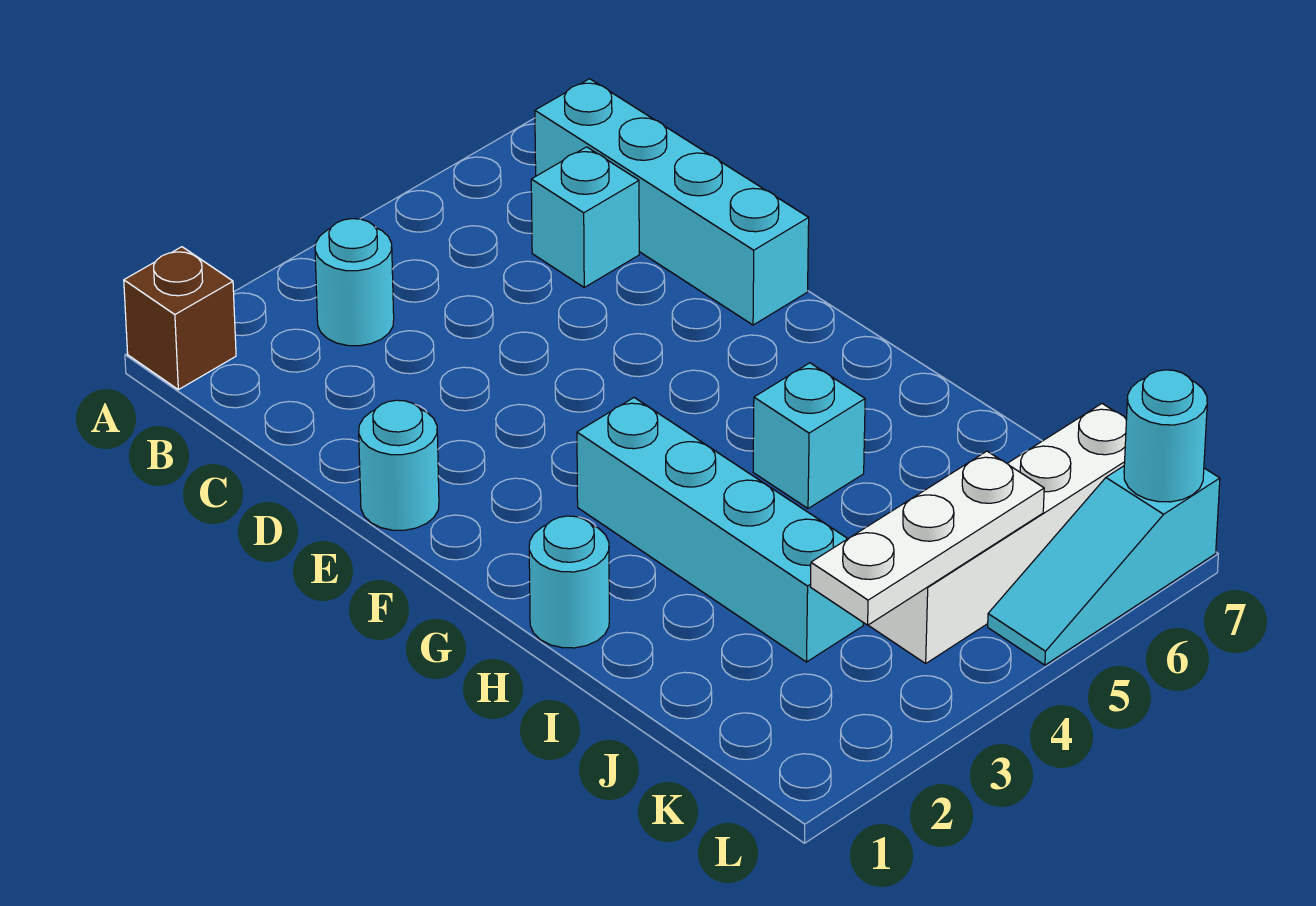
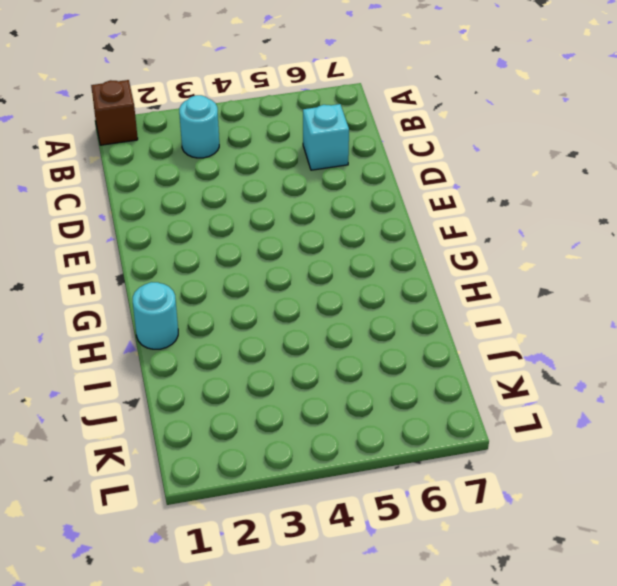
none -> cyan 1x4 brick [535,79,809,325]
none -> cyan 1x1 round brick [359,400,439,530]
none -> cyan 1x4 brick [577,398,863,662]

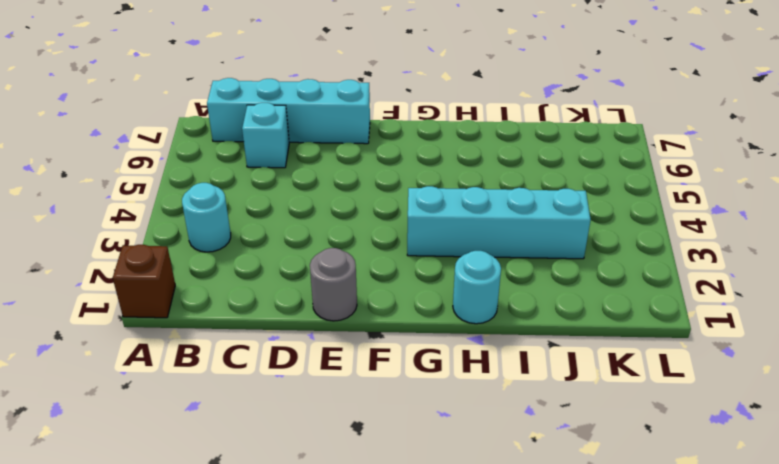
grey 1x1 round brick [310,248,357,321] -> cyan 1x1 round brick [359,400,439,530]
none -> cyan 1x1 brick [753,363,865,508]
none -> white 1x4 brick [869,404,1127,663]
none -> cyan 1x3 slope [988,466,1220,665]

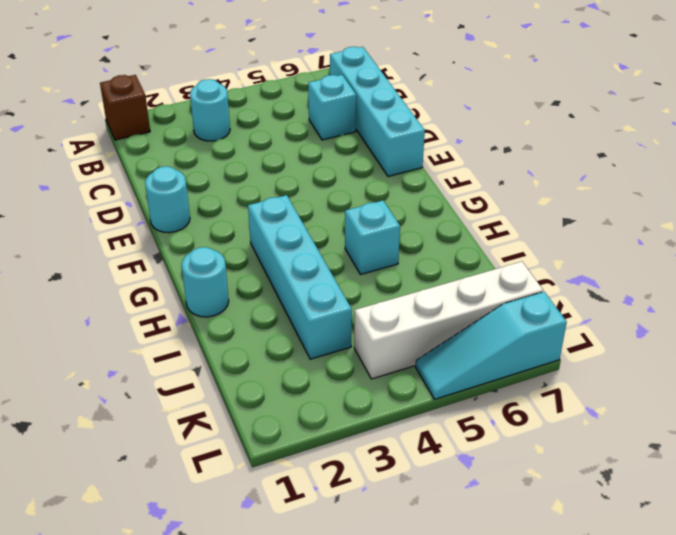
none -> white 1x3 plate [810,451,1044,625]
none -> cyan 1x1 round brick [1124,370,1207,502]

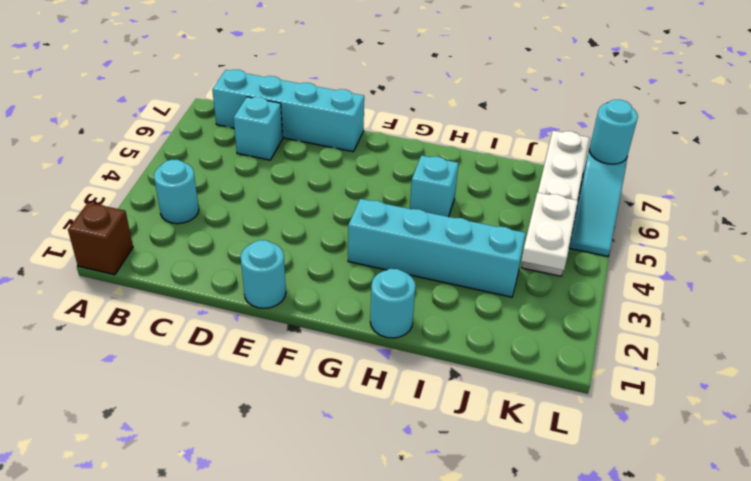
white 1x2 plate [521,192,578,270] -> white 1x3 plate [810,451,1044,625]

